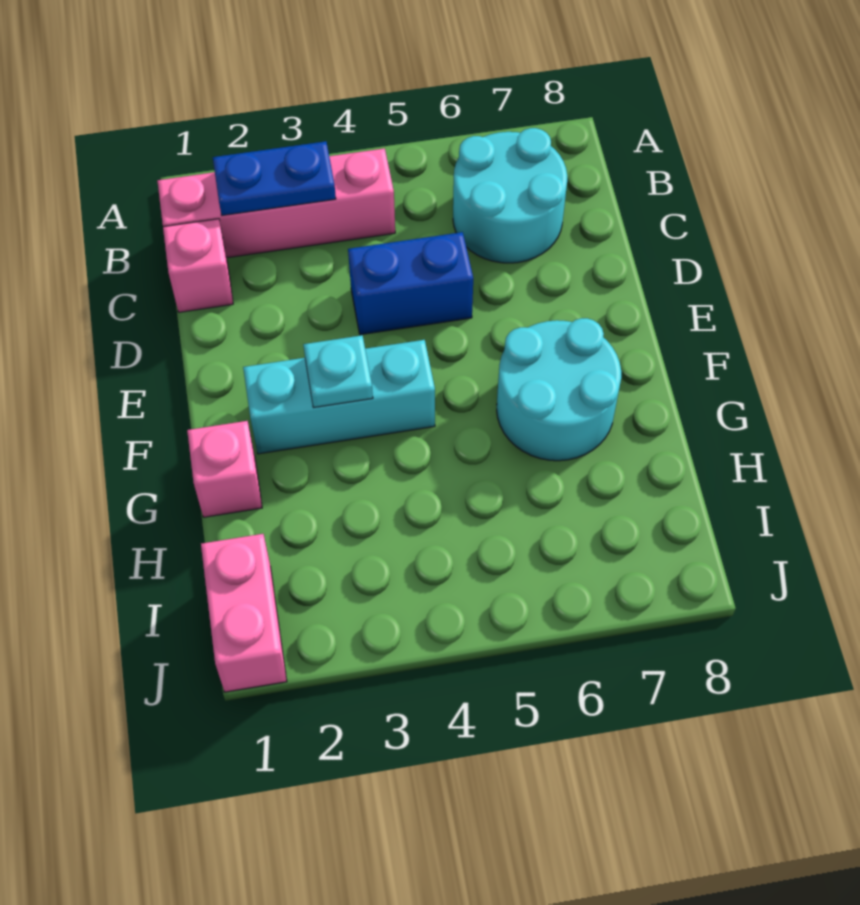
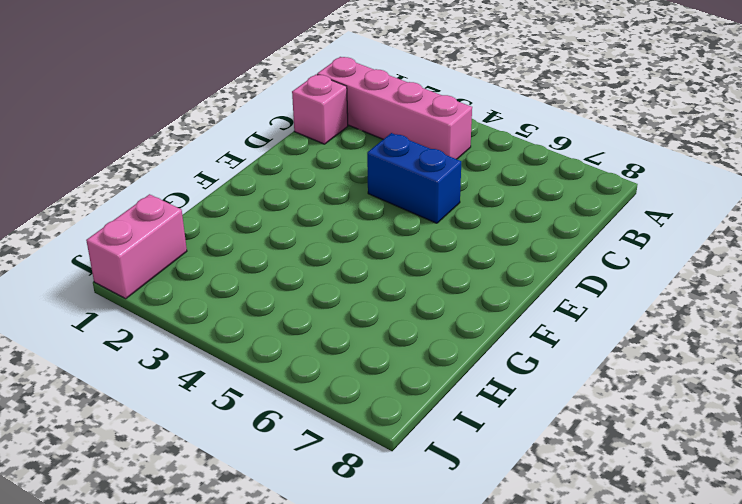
none -> cyan 2x2 round brick [453,128,567,263]
none -> cyan 1x3 brick [243,340,435,454]

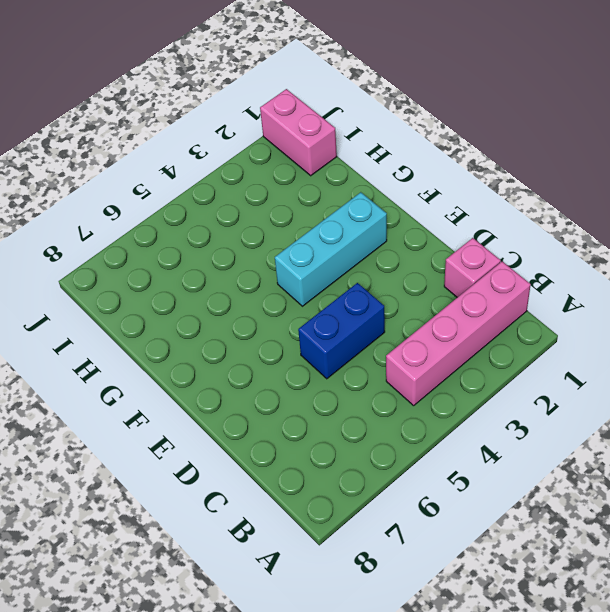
none -> cyan 2x2 round brick [453,128,567,263]
none -> cyan 2x2 round brick [497,318,621,461]

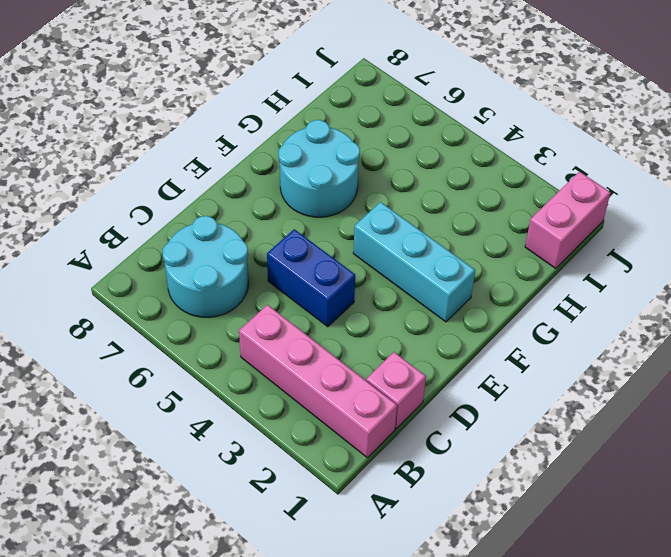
none -> pink 1x1 brick [187,421,262,517]
none -> blue 1x2 plate [213,141,336,215]

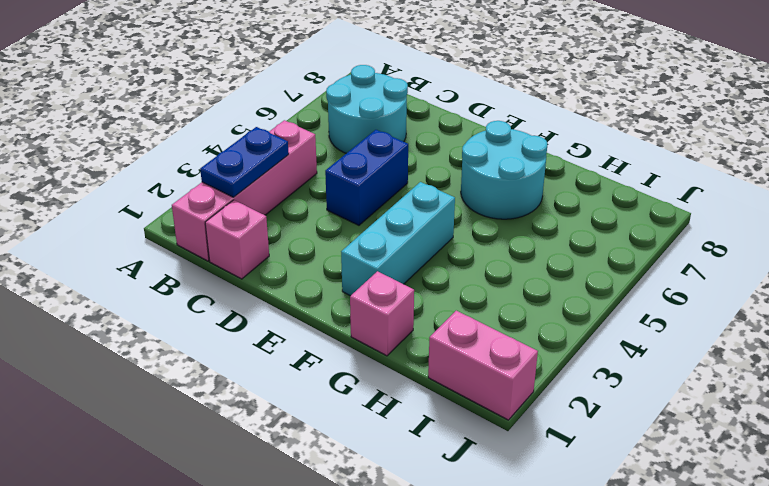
none -> cyan 1x1 plate [303,335,373,407]

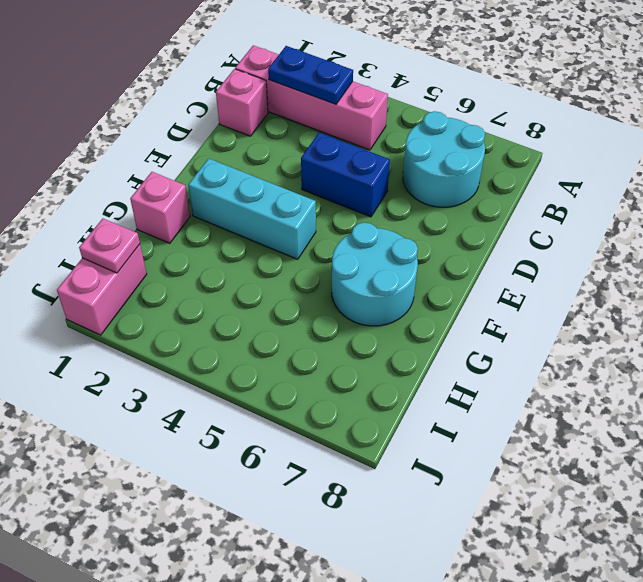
pink 1x1 plate [79,219,140,273] -> none
none -> cyan 1x1 plate [303,335,373,407]

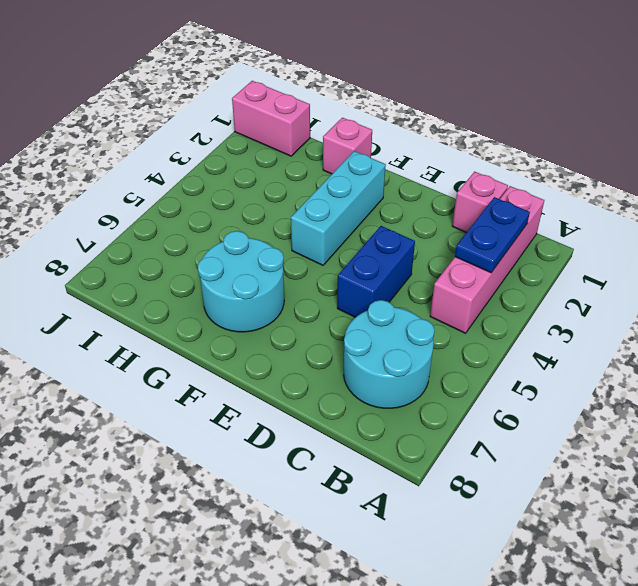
none -> cyan 1x1 plate [303,335,373,407]

